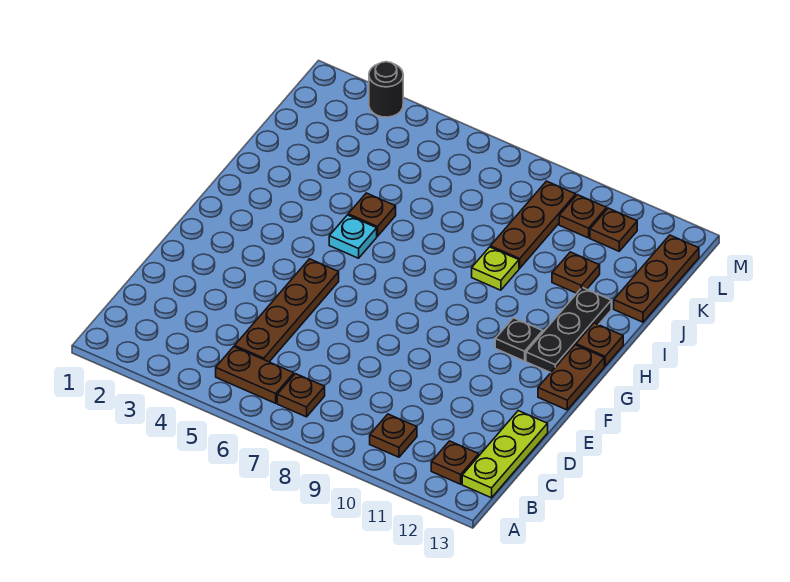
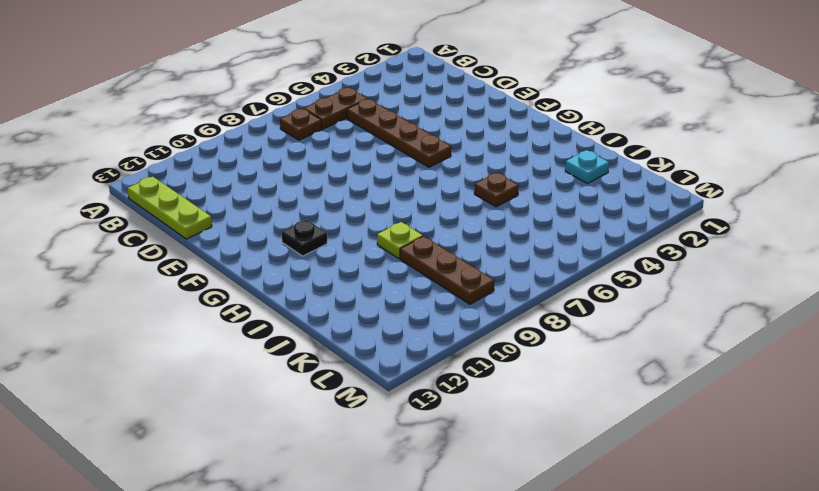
cyan 1x1 plate [565,150,609,184] -> cyan 1x1 plate moved to [329,215,377,258]
none -> brown 1x1 plate [370,414,417,457]
none -> brown 1x1 plate [431,441,479,484]
none -> brown 1x2 plate [538,345,604,410]

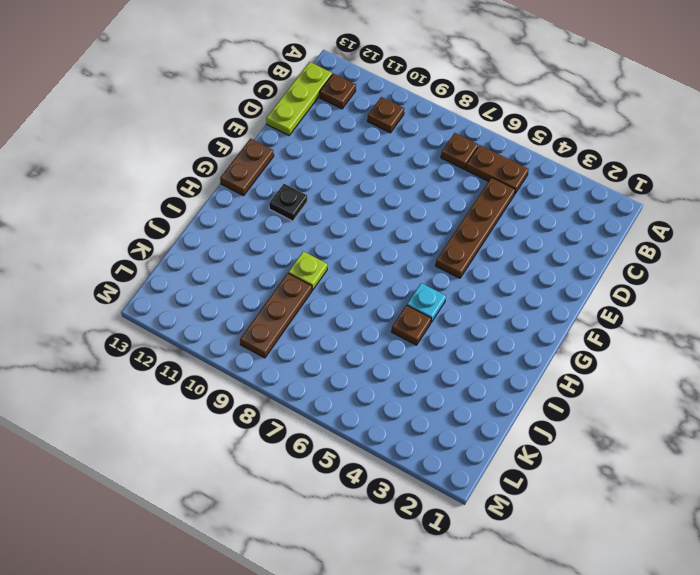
none -> black 1x3 plate [526,288,611,373]
none -> brown 1x1 plate [576,323,623,366]
none -> brown 1x1 plate [552,252,600,293]

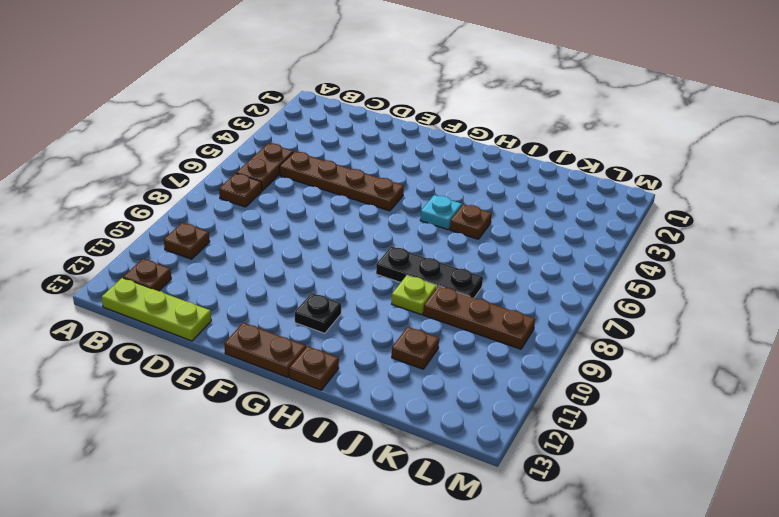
black 1x3 plate [376,246,483,298] -> black 1x3 plate moved to [526,288,611,373]
none -> brown 1x3 plate [614,235,699,322]
none -> brown 1x1 plate [559,195,607,238]
none -> brown 1x1 plate [590,208,637,251]

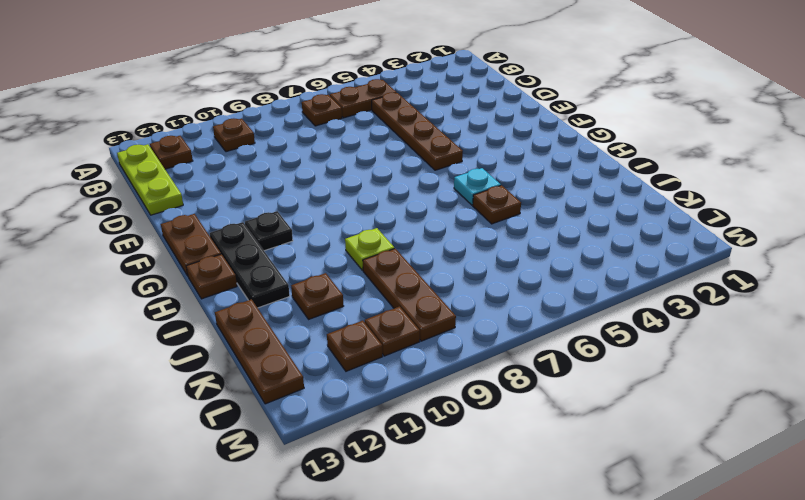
none -> black 1x1 round brick [369,62,403,117]

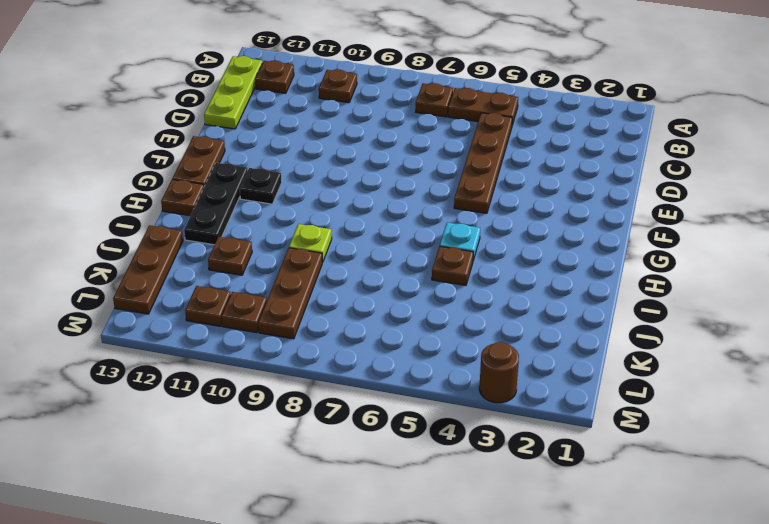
brown 1x1 round brick [479,342,519,403] -> black 1x1 round brick [369,62,403,117]

